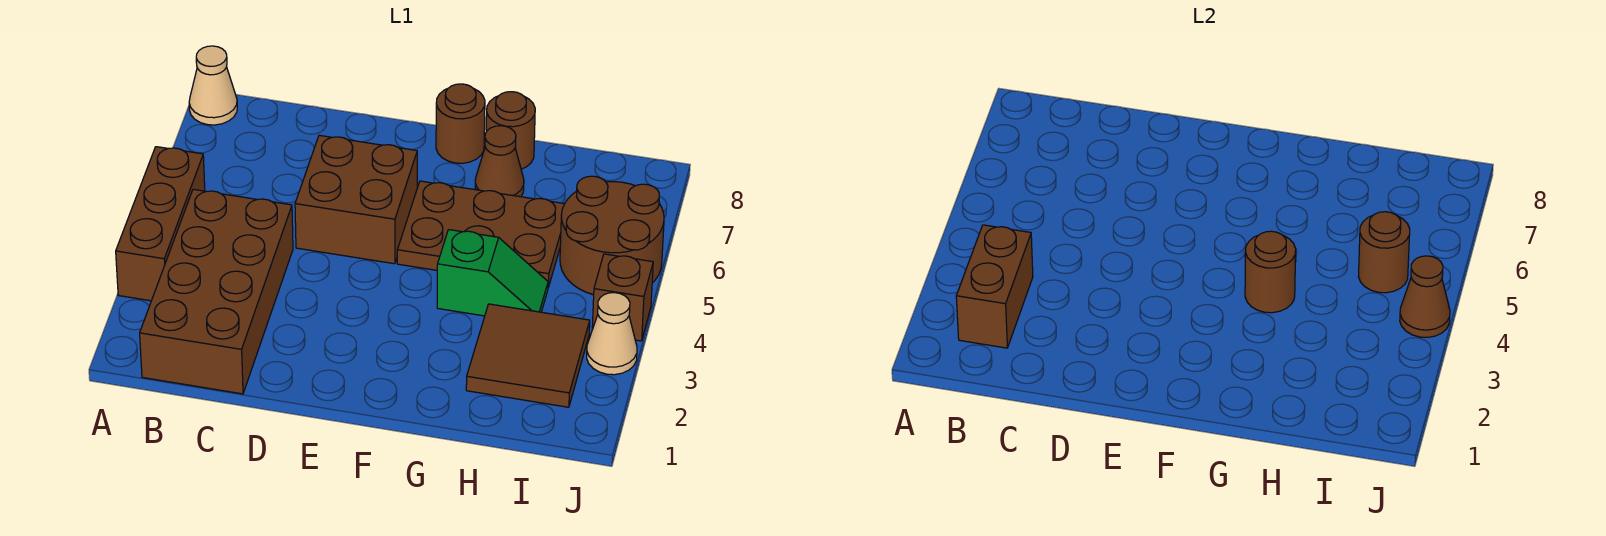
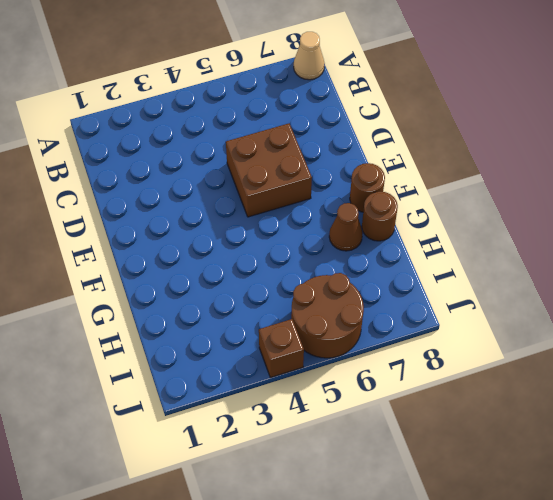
none -> brown 1x3 brick [116,147,205,301]
none -> brown 2x4 brick [140,189,293,394]
none -> brown 2x3 plate [397,181,564,287]

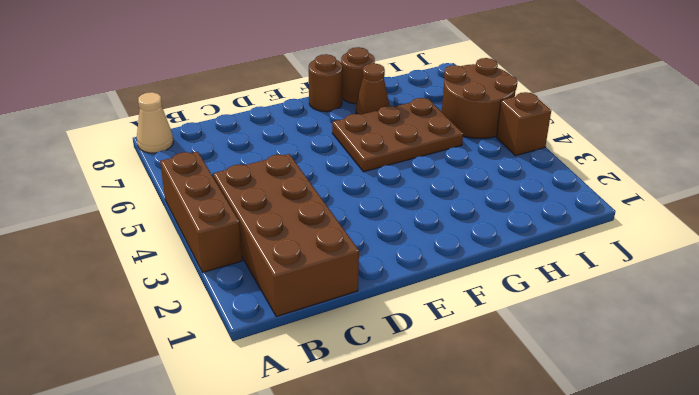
none -> brown 2x2 brick [295,135,417,264]
none -> green 1x2 slope [437,230,548,316]
none -> brown 2x2 tile [466,304,590,407]

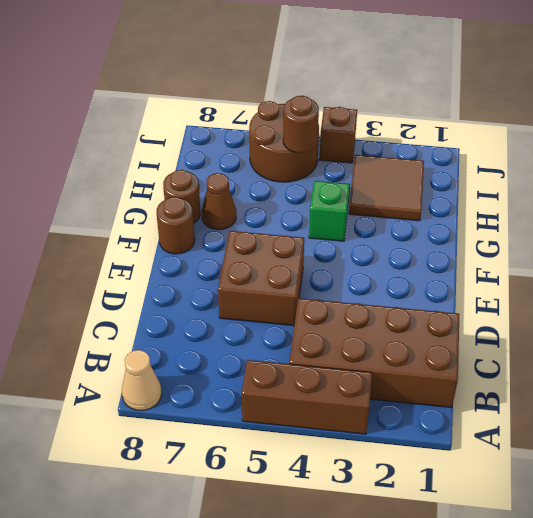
none -> brown 2x3 plate [397,181,564,287]
none -> tan 1x1 cone [587,293,637,375]
none -> brown 1x2 brick [956,225,1033,348]

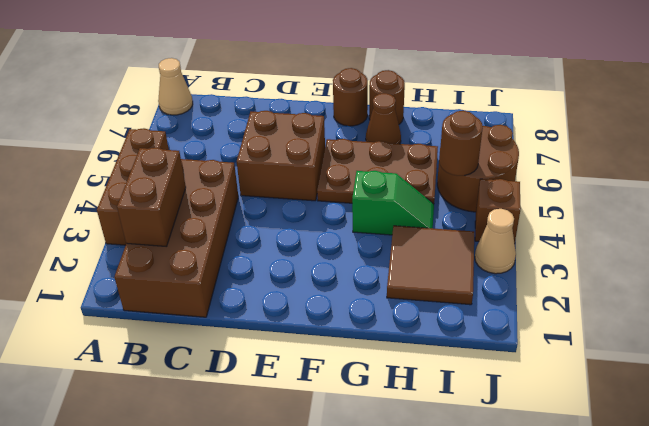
none -> brown 1x1 round brick [1245,231,1296,313]
none -> brown 1x1 cone [1400,256,1450,337]

